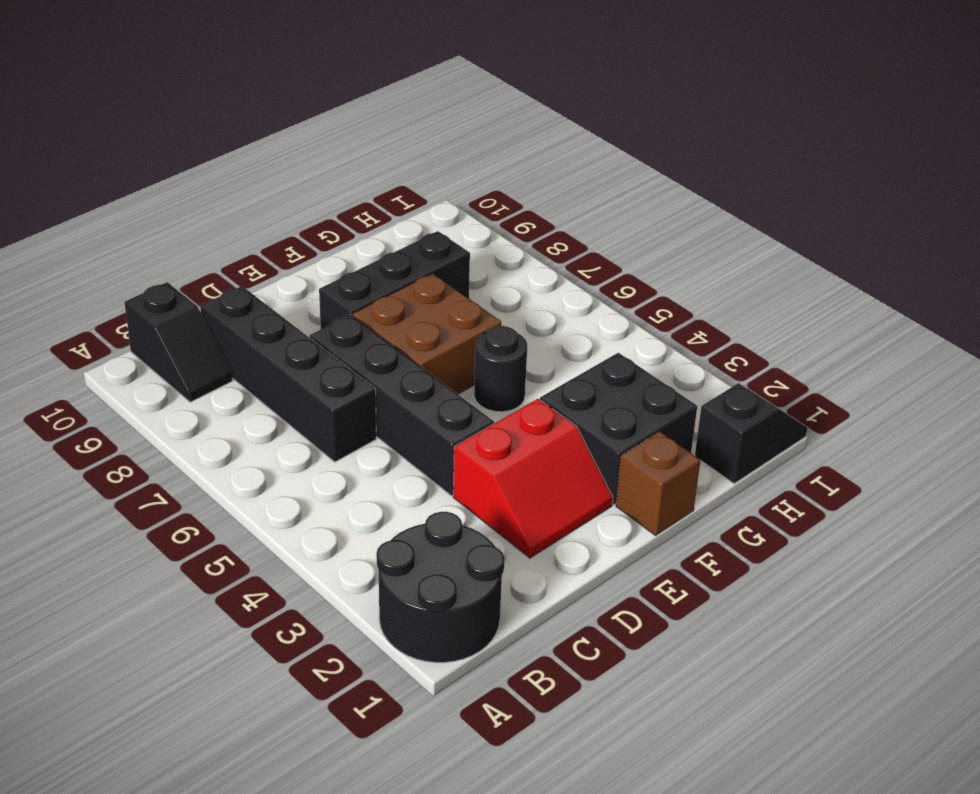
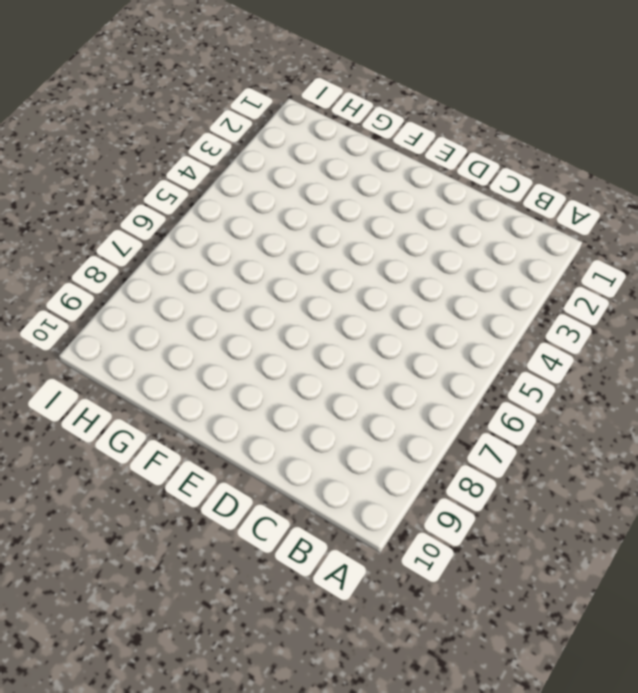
none -> black 2x2 round brick [376,512,505,663]
none -> black 1x2 slope [124,282,233,402]

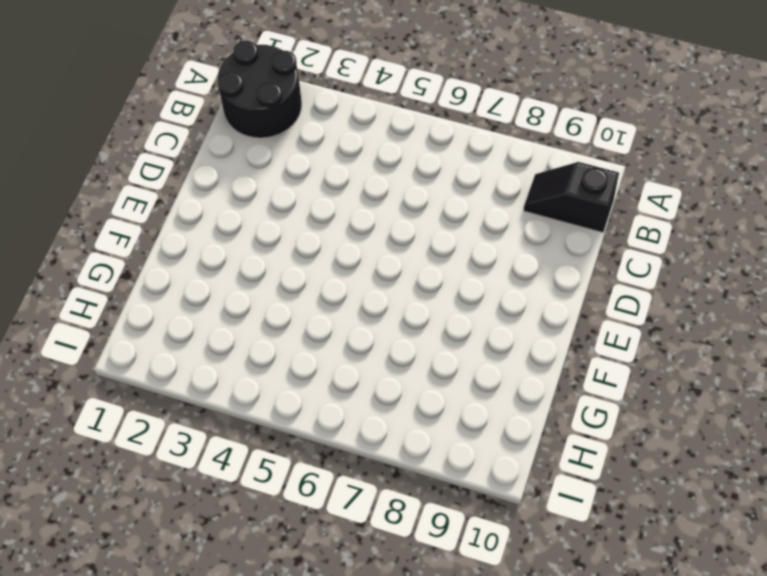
none -> black 1x4 brick [200,286,376,462]
none -> red 2x2 slope [453,399,613,558]

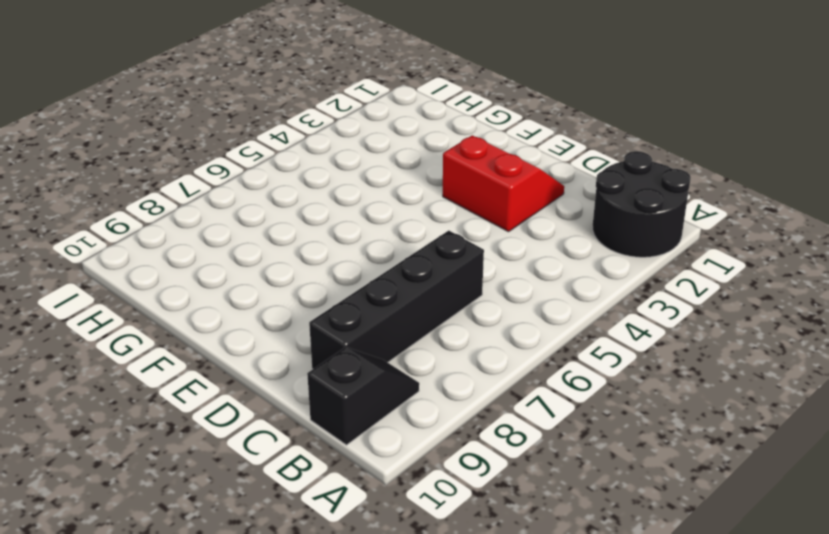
none -> black 1x4 brick [309,315,494,496]
none -> brown 2x2 brick [352,274,501,394]

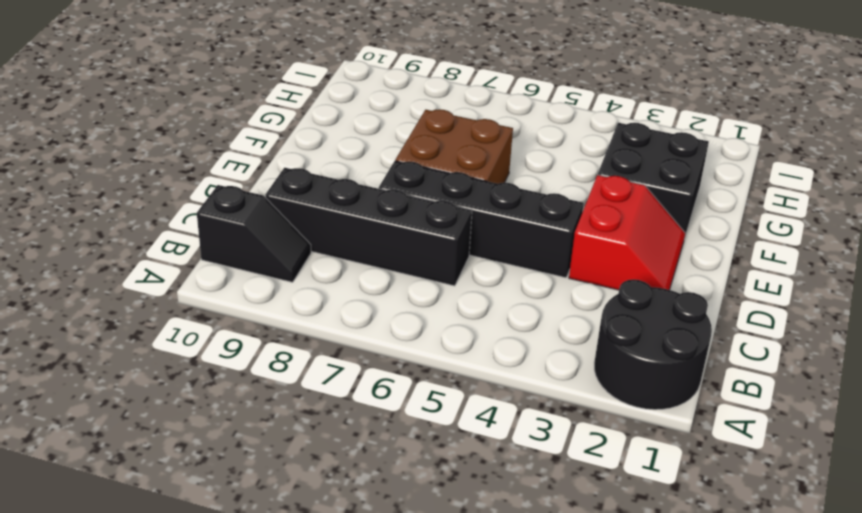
none -> black 1x3 brick [319,231,470,329]
none -> brown 1x1 brick [616,432,701,535]

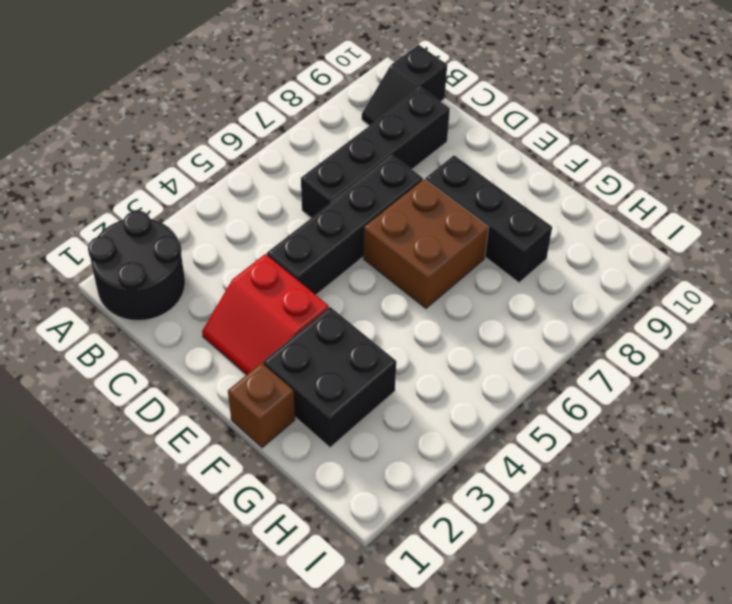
none -> black 1x1 round brick [474,326,528,412]
none -> black 1x2 slope [695,383,808,484]

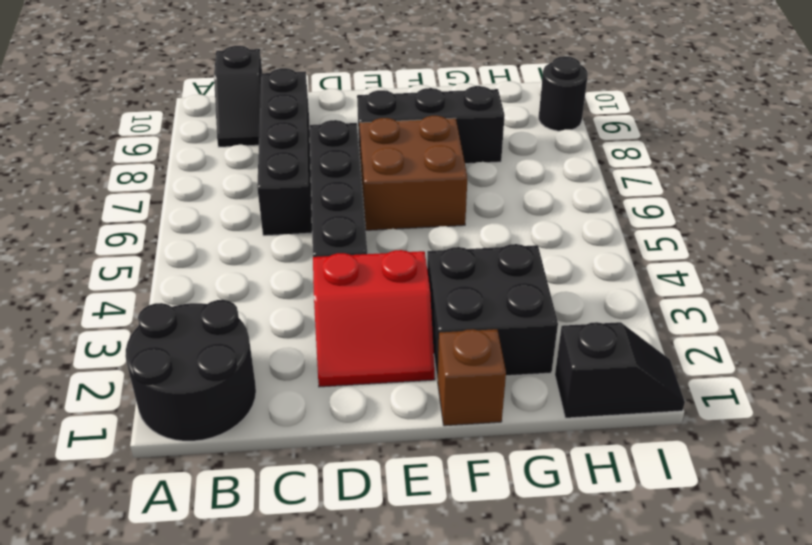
black 1x1 round brick [539,56,588,131] -> black 1x1 round brick moved to [474,326,528,412]

